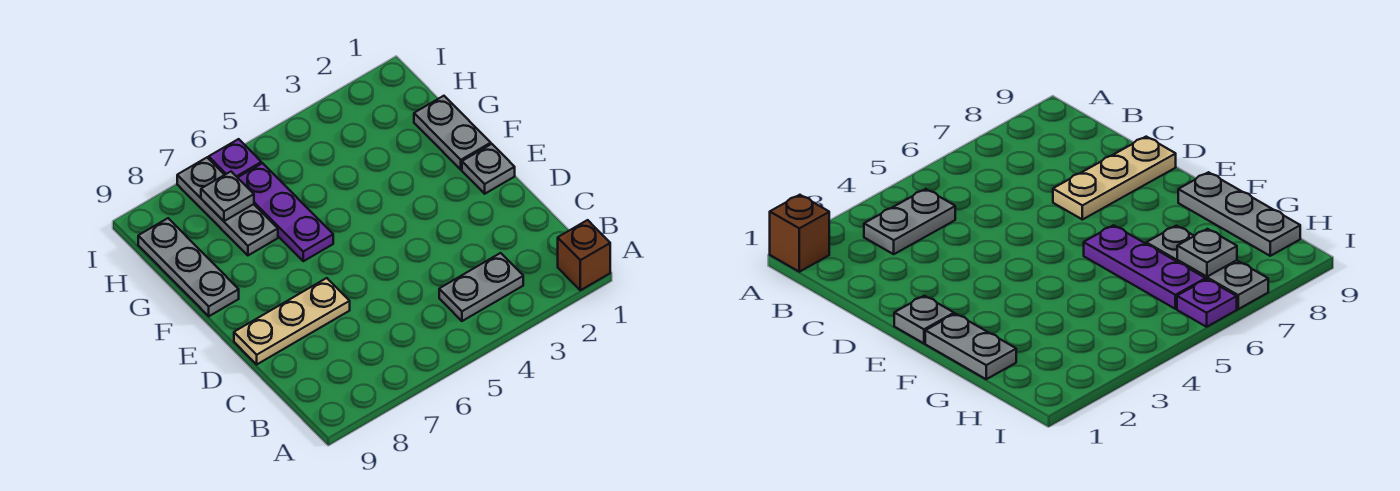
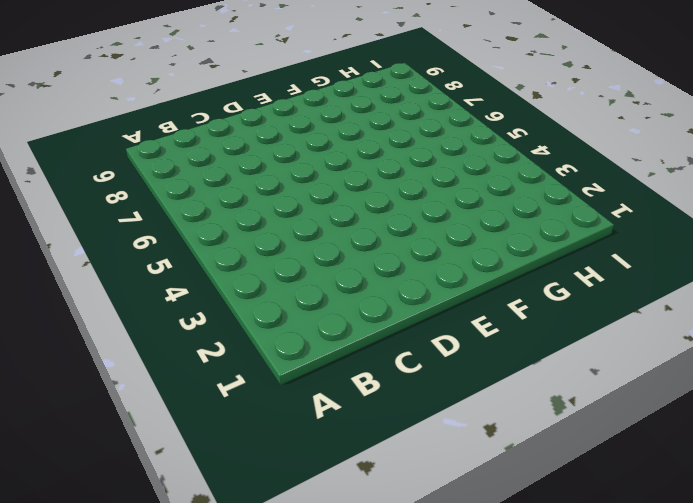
none -> brown 1x1 brick [558,220,610,290]
none -> grey 1x2 plate [439,253,523,321]

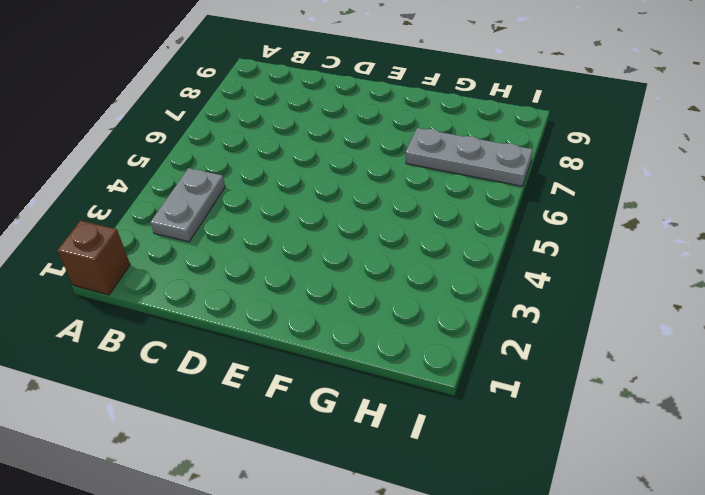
none -> tan 1x3 plate [234,278,350,364]
none -> grey 1x1 plate [462,144,515,194]

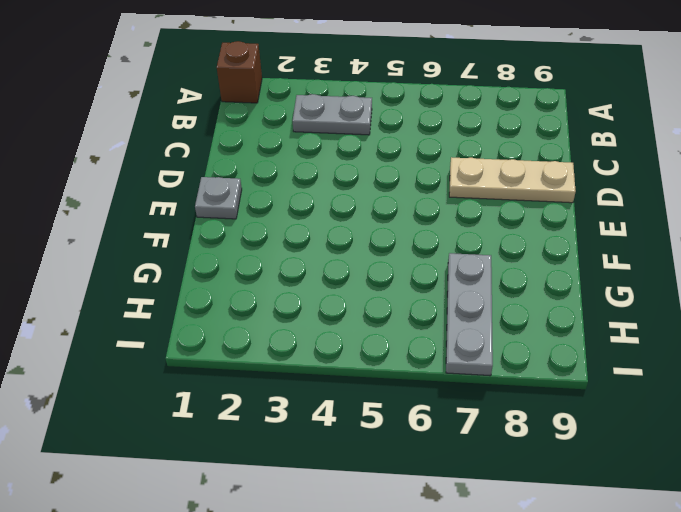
none -> grey 1x2 plate [414,96,491,170]
none -> purple 1x3 plate [238,163,333,261]

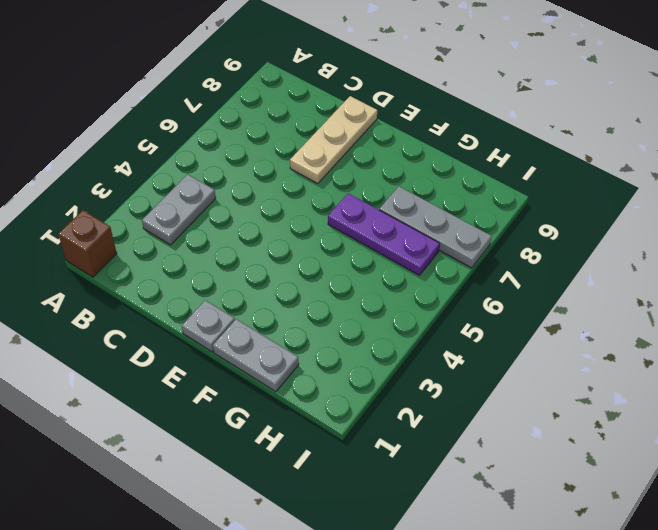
none -> grey 1x3 plate [138,218,239,316]
none -> purple 1x1 plate [209,139,261,178]

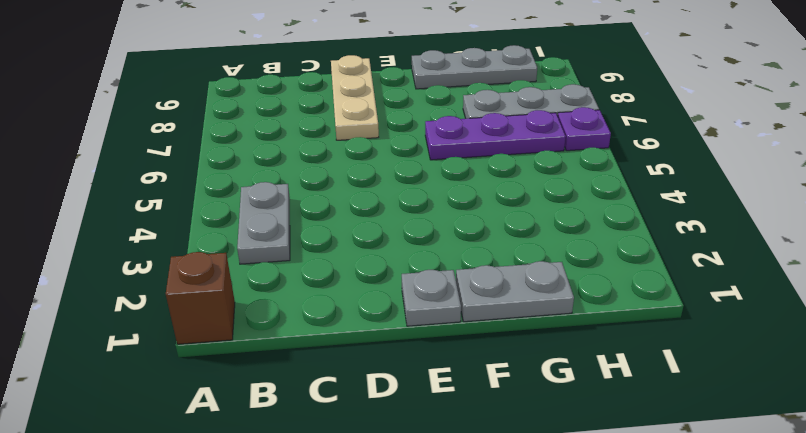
none -> grey 1x1 plate [201,172,254,221]

